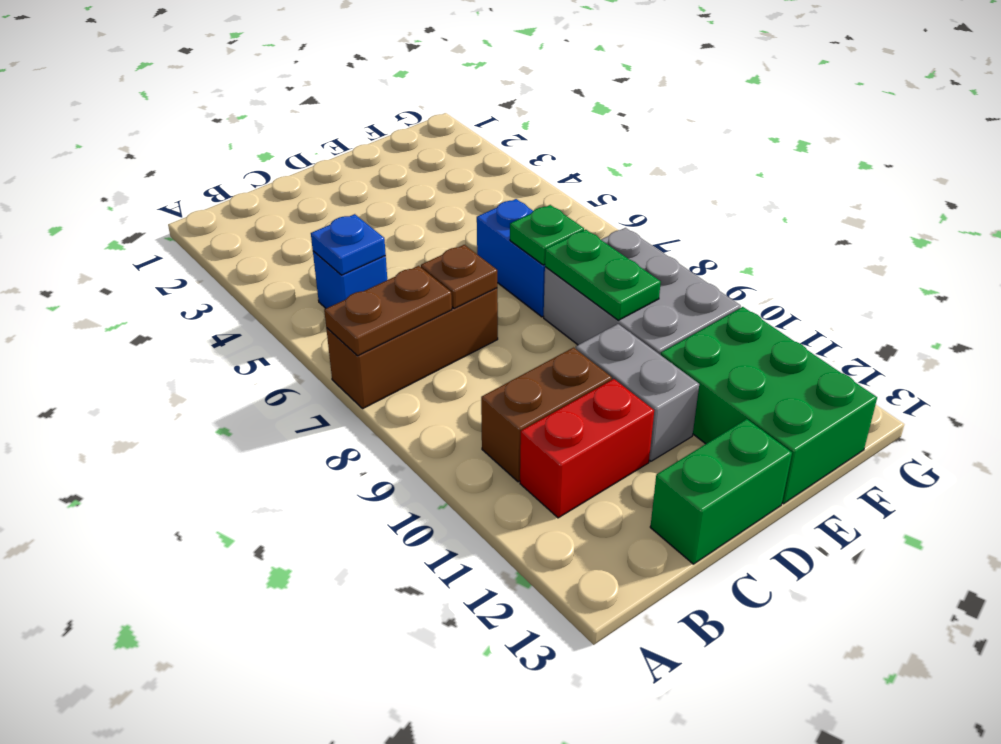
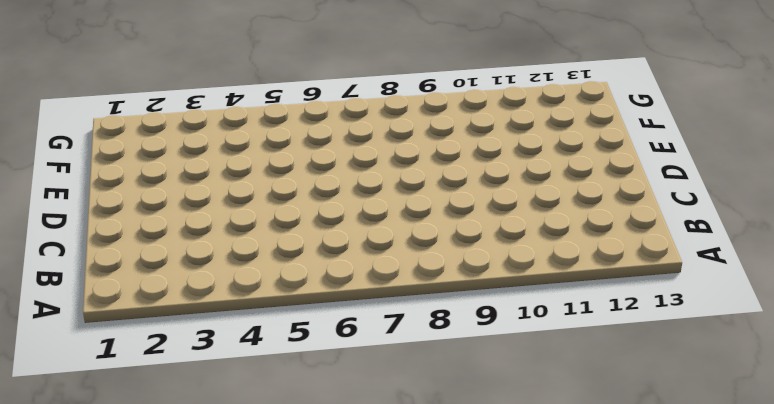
none -> brown 1x3 brick [326,288,498,408]
none -> blue 1x1 brick [313,251,387,308]
none -> brown 1x2 brick [481,348,612,482]

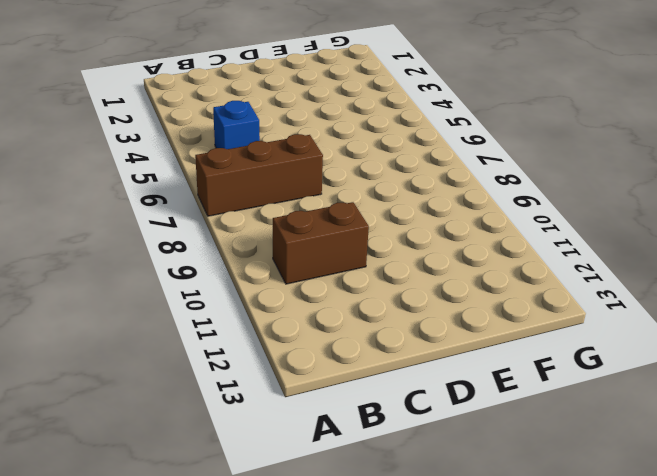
none -> red 1x2 brick [520,379,654,518]
none -> green 1x2 brick [650,419,792,564]
none -> grey 1x2 brick [576,324,699,461]

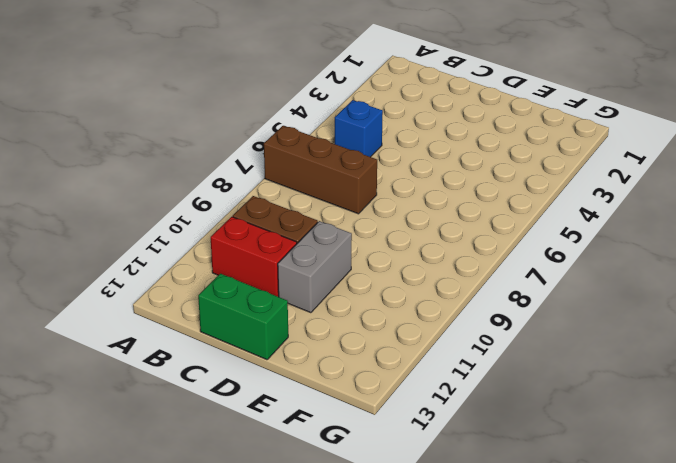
none -> blue 1x2 brick [477,199,545,317]
none -> grey 2x3 brick [544,228,741,355]
none -> green 2x3 brick [661,307,877,504]

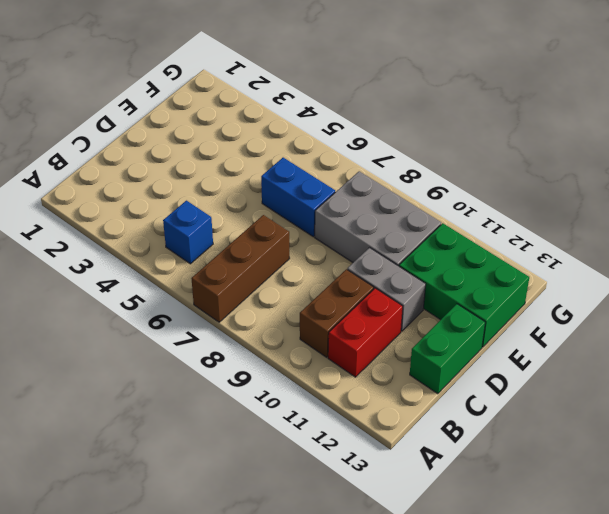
none -> brown 1x2 plate [324,266,452,356]
none -> blue 1x1 plate [311,214,386,275]
none -> brown 1x1 plate [421,245,497,308]

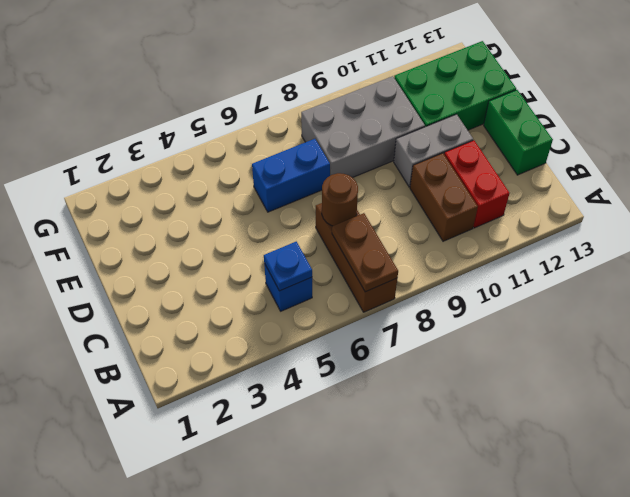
brown 1x1 round brick [322,173,358,226] -> brown 1x1 plate [421,245,497,308]
none -> green 1x1 plate [510,205,584,265]
none -> green 1x2 plate [545,230,661,320]

